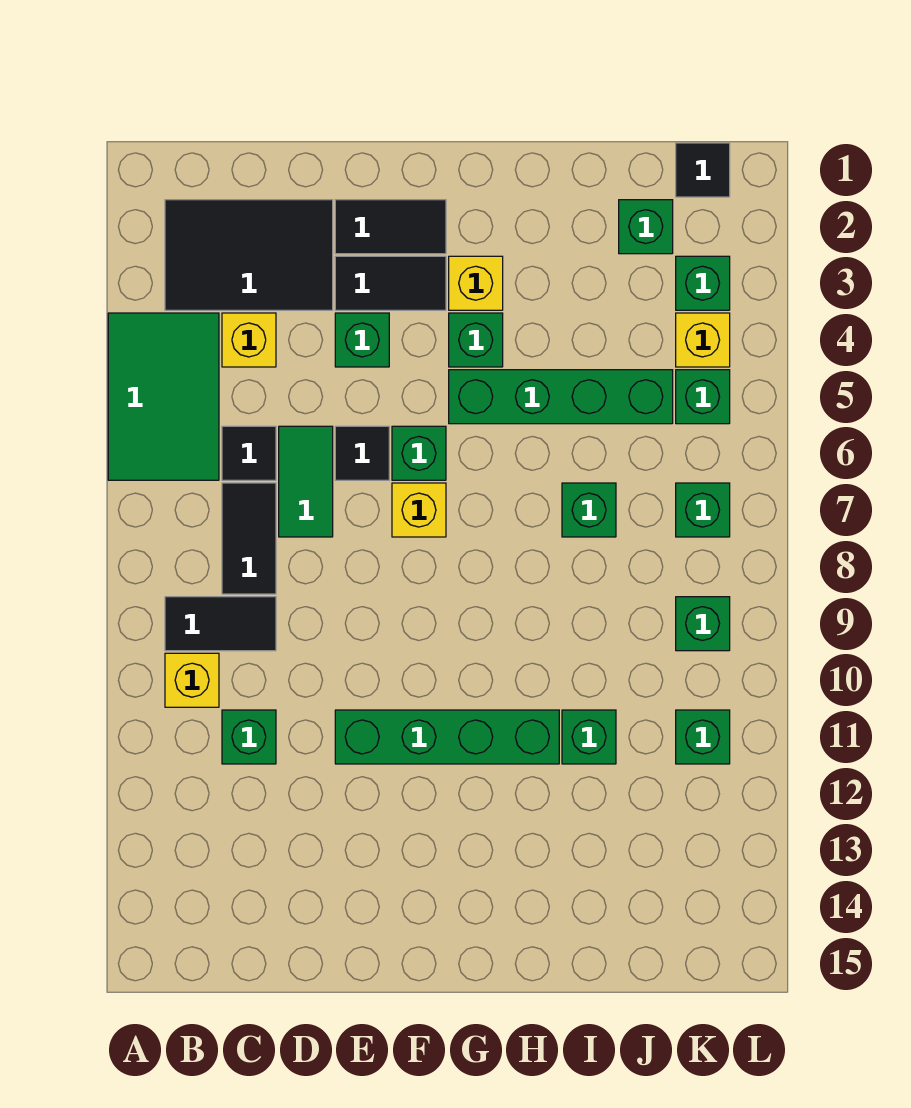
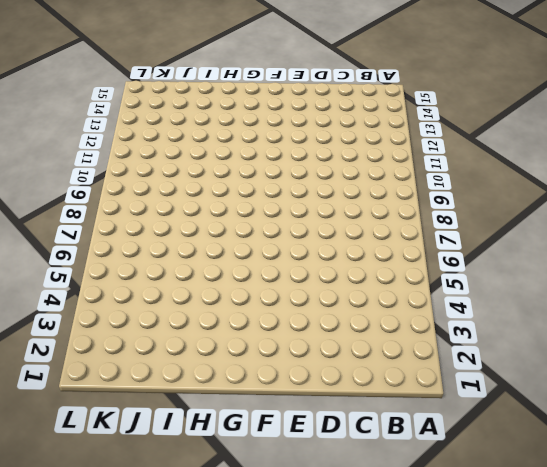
none -> green 2x3 tile [108,313,219,480]
none -> black 2x3 tile [165,200,333,310]
none -> black 1x2 tile [165,597,276,651]

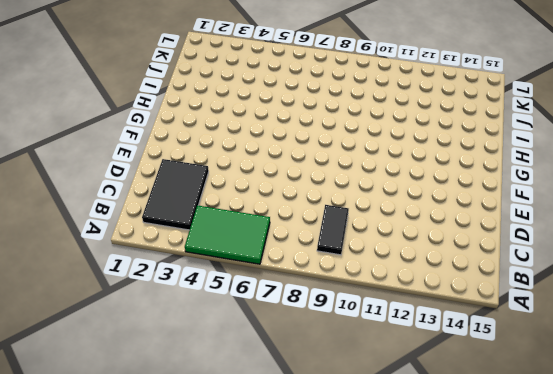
none -> yellow 1x1 brick [165,653,219,707]
none -> yellow 1x1 brick [222,313,276,367]
none -> black 1x1 tile [222,426,276,480]

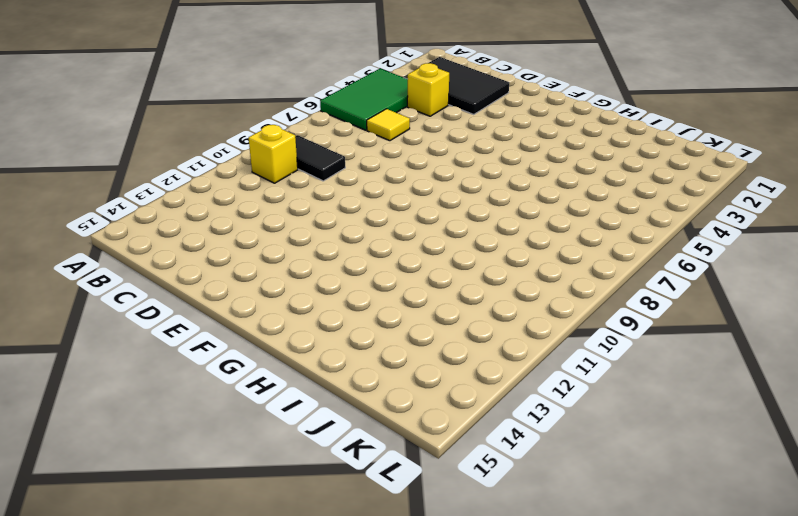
yellow 1x1 tile [367,109,410,141] -> black 1x1 tile [222,426,276,480]
none -> black 1x2 tile [222,483,276,594]
none -> green 1x1 brick [222,710,276,764]
none -> green 1x2 tile [279,426,333,537]

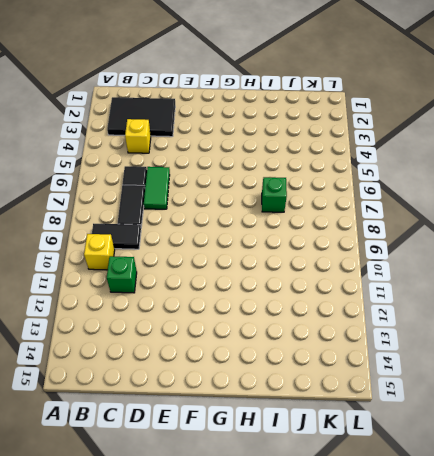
none -> green 2x3 tile [108,313,219,480]
none -> black 1x2 tile [335,200,446,254]
none -> black 1x2 tile [335,256,446,310]

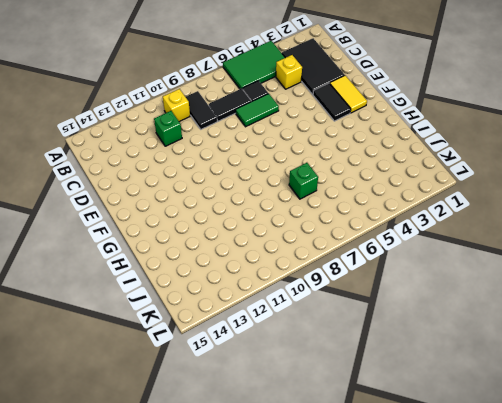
yellow 1x2 tile [330,76,367,113] -> black 1x2 tile [335,200,446,254]
none -> green 1x1 brick [335,313,389,367]
none -> black 1x1 tile [335,426,389,480]
none -> green 1x4 brick [335,710,559,764]

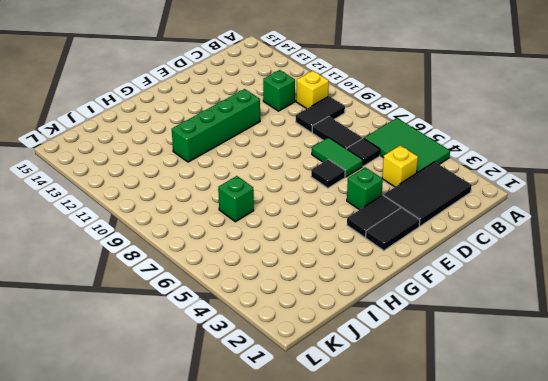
none -> green 1x1 brick [392,426,446,480]
none -> yellow 1x1 brick [392,483,446,537]
none -> yellow 1x1 brick [449,256,503,310]

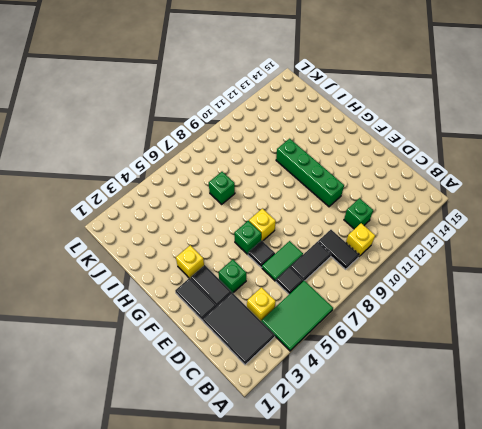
none -> green 1x1 brick [449,313,503,367]
none -> green 1x4 brick [449,370,673,424]
none -> green 1x1 brick [562,710,616,764]

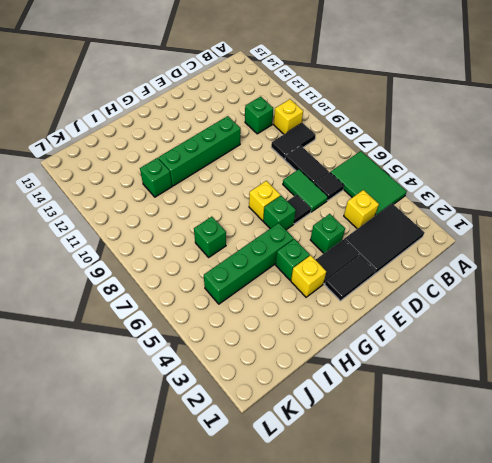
none -> green 1x1 brick [619,200,673,254]
none -> black 1x1 tile [676,143,730,197]
none -> green 1x1 brick [676,256,730,310]

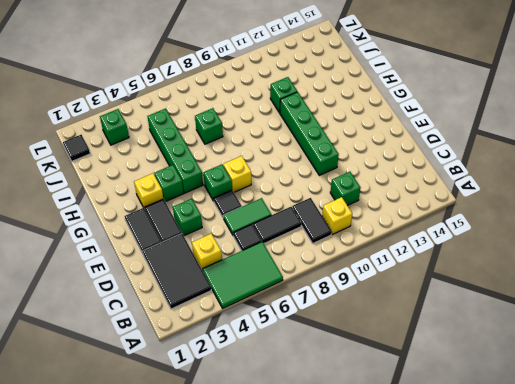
none -> green 1x1 brick [619,200,673,254]
none -> yellow 1x1 brick [676,313,730,367]
none -> green 1x1 brick [676,370,730,424]

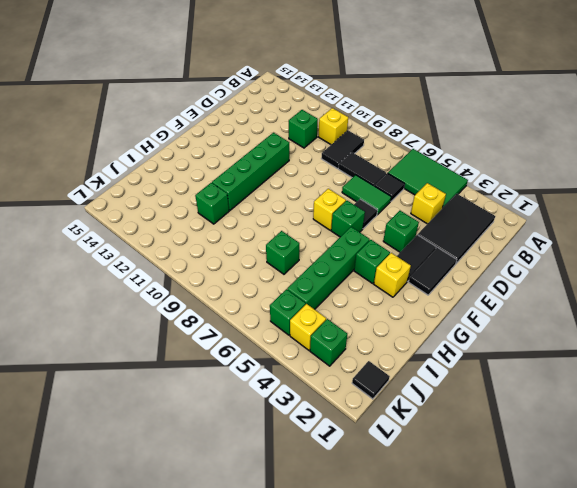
none -> green 1x1 brick [619,200,673,254]
none -> green 1x1 brick [676,483,730,537]
none -> green 1x1 brick [676,597,730,651]

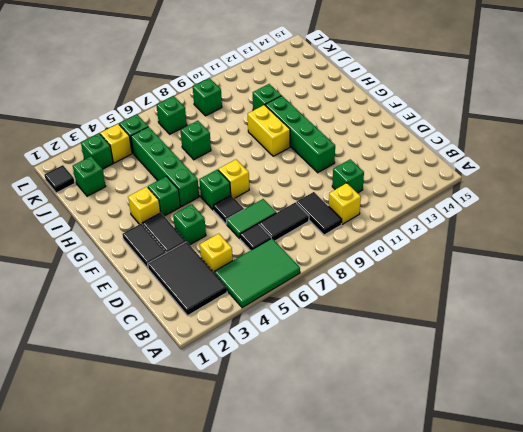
yellow 1x2 brick [248,105,290,156] -> none
none -> green 1x1 brick [676,710,730,764]

